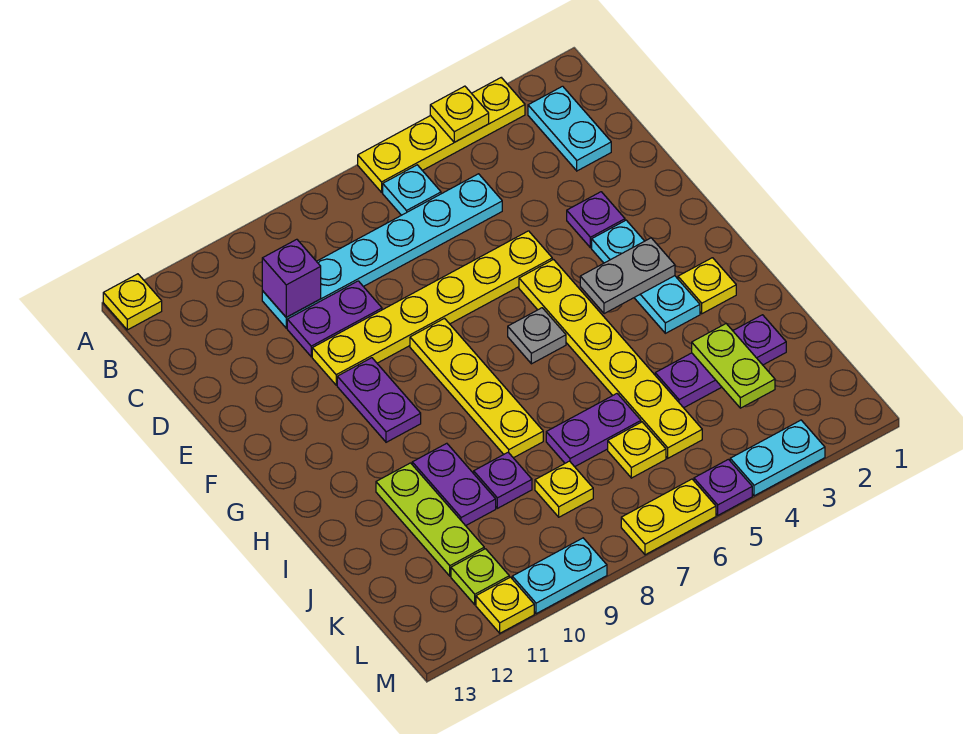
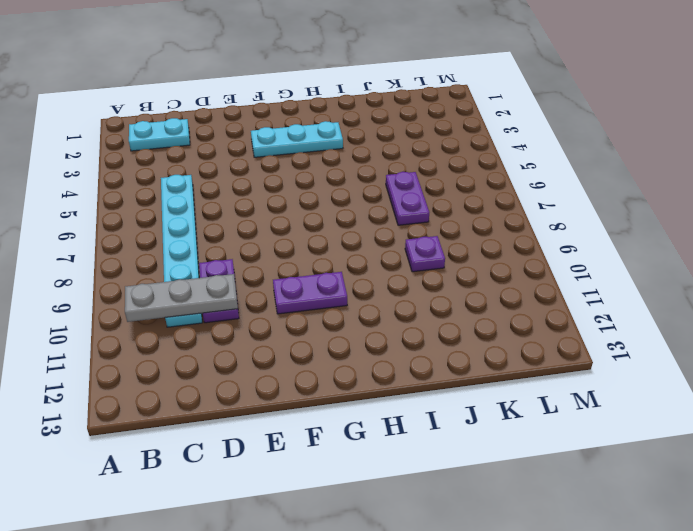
grey 1x3 plate [125,274,238,322] -> purple 1x1 brick [262,239,321,317]
none -> yellow 1x4 plate [358,78,525,192]
none -> yellow 1x1 plate [103,274,162,330]
none -> cyan 1x1 plate [383,165,441,215]
none -> purple 1x1 plate [567,192,625,248]

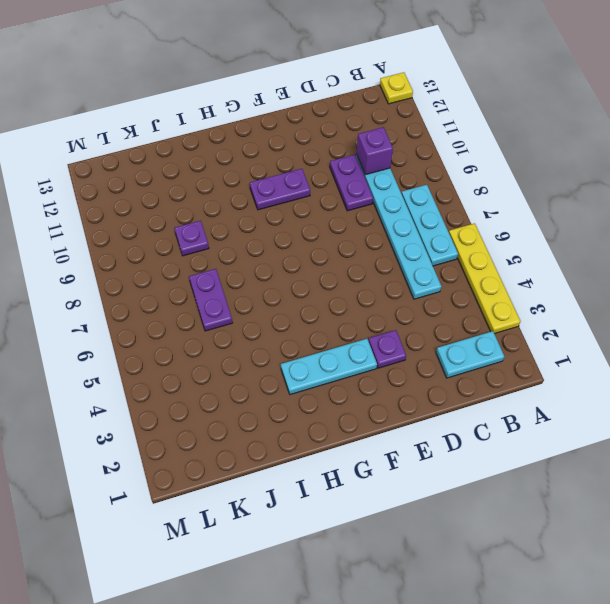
cyan 1x3 plate [401,185,458,266] -> cyan 1x1 plate [383,165,441,215]
none -> yellow 1x6 plate [312,231,552,385]
none -> yellow 1x6 plate [519,260,702,458]
none -> yellow 1x4 plate [410,319,543,458]
none -> grey 1x1 plate [508,308,566,364]

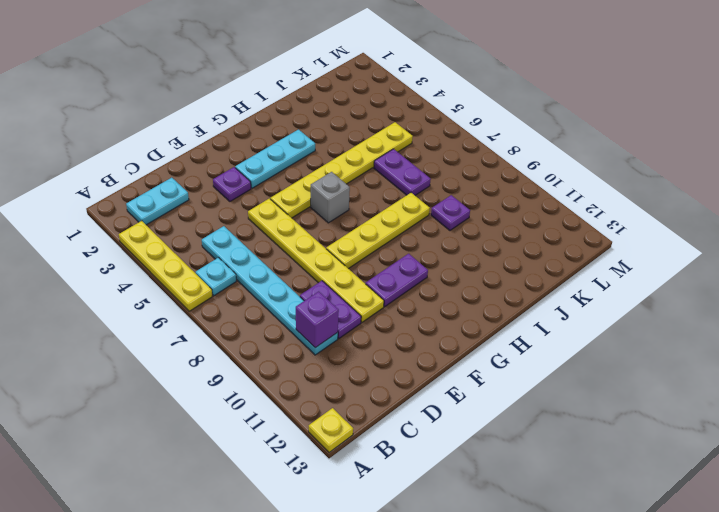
grey 1x1 brick [311,172,350,223] -> grey 1x1 plate [508,308,566,364]
none -> yellow 1x1 plate [678,258,736,314]
none -> purple 1x2 plate [412,443,496,526]
none -> lime 1x3 plate [376,463,484,576]
none -> purple 1x3 plate [655,315,786,408]

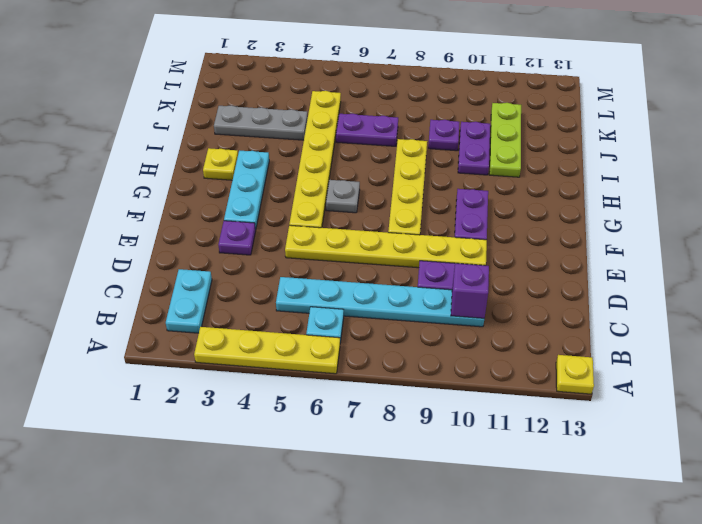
grey 1x3 plate [214,105,308,140] -> purple 1x3 plate [655,315,786,408]
none -> yellow 1x1 plate [608,422,666,478]
none -> yellow 1x1 plate [535,461,593,517]
none -> lime 1x1 plate [451,549,509,605]
none -> cyan 1x2 plate [730,420,825,496]

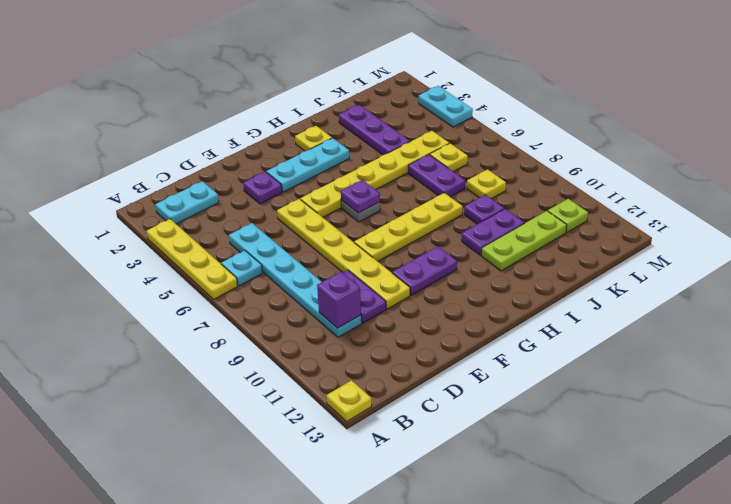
purple 1x1 plate [341,180,380,213] -> purple 1x1 plate moved to [694,459,752,515]
none -> yellow 1x2 plate [621,479,716,555]
none -> cyan 1x2 plate [512,538,607,614]
none -> yellow 1x1 plate [476,577,534,633]
none -> yellow 1x1 plate [430,86,489,142]

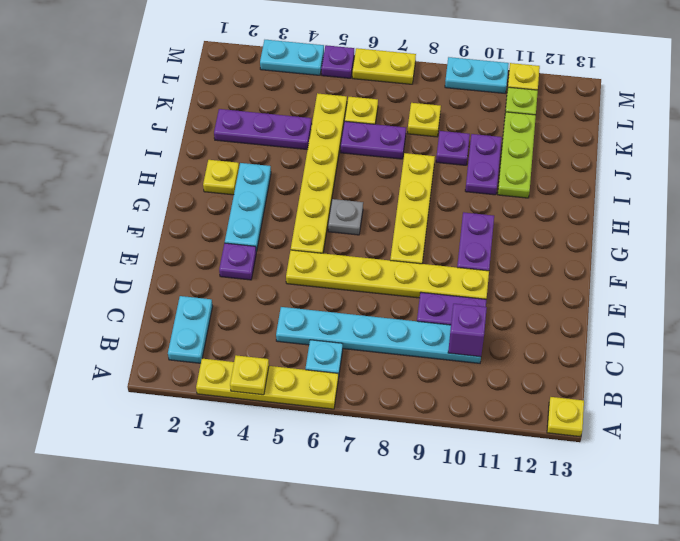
none -> grey 1x2 plate [580,238,675,314]
none -> lime 1x2 plate [692,324,775,408]

